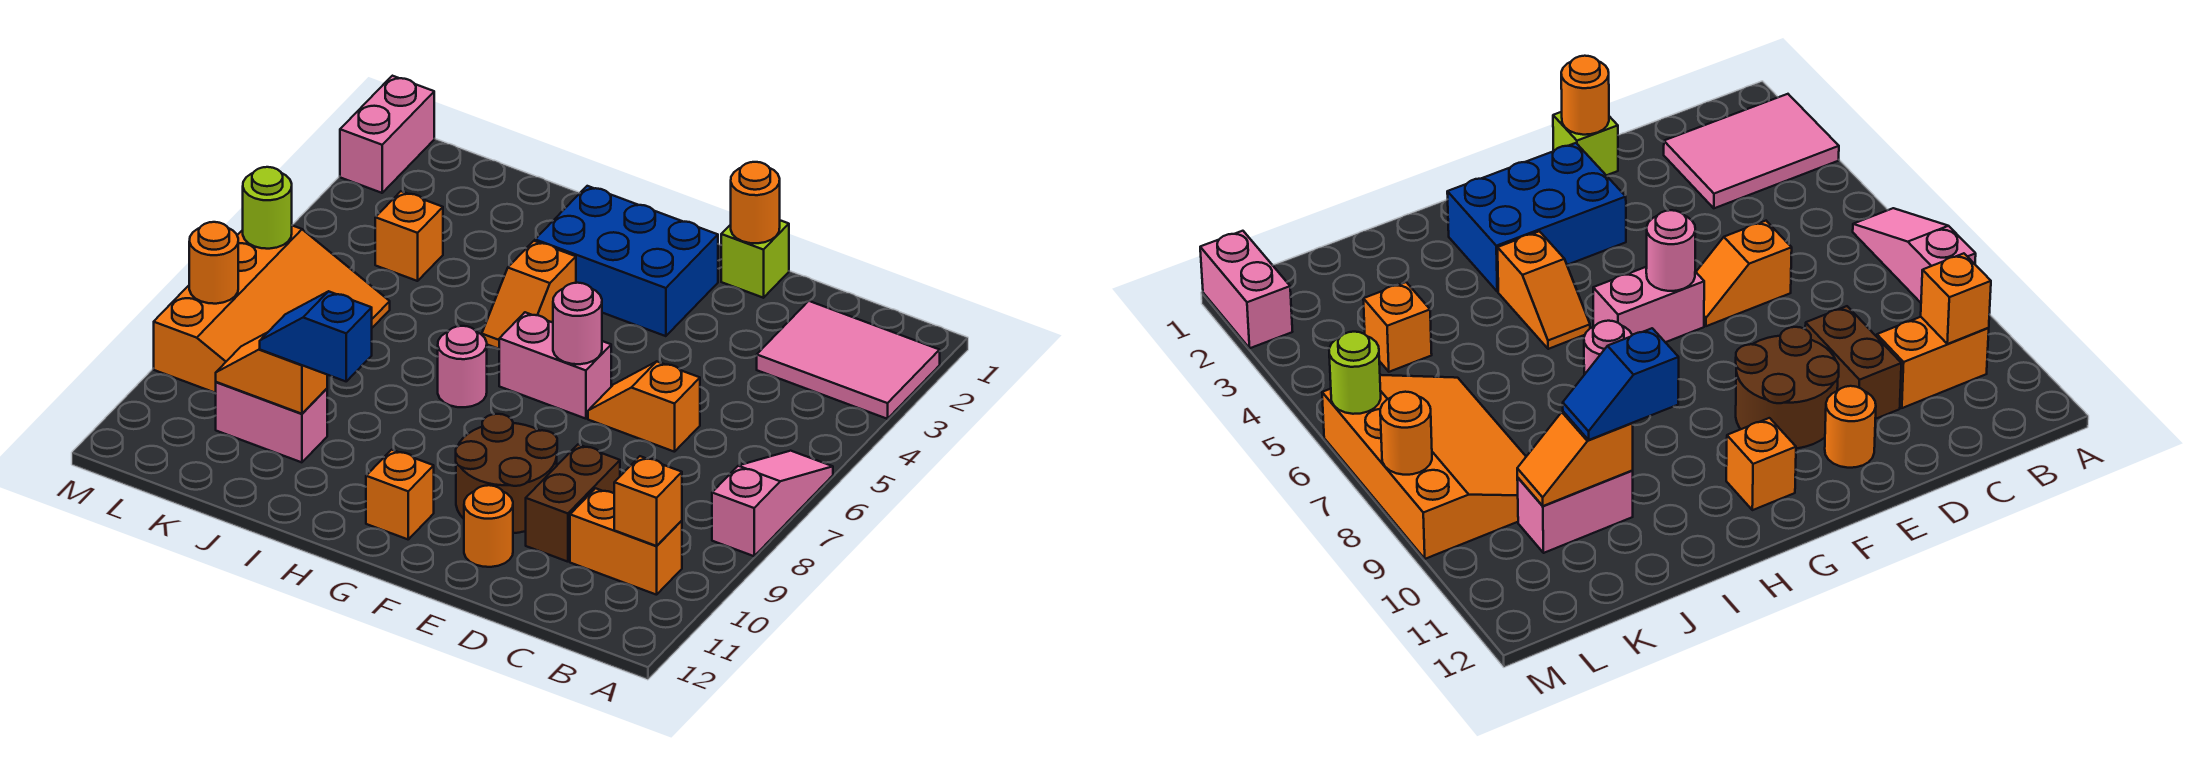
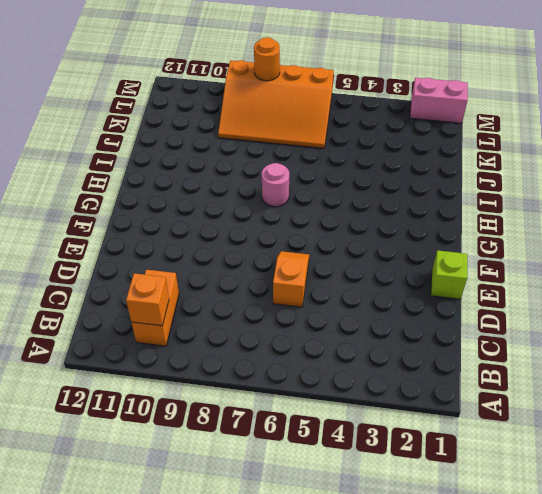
none -> pink 2x3 tile [757,301,940,419]
none -> pink 1x3 slope [712,451,833,556]
none -> brown 1x2 brick [526,444,620,562]

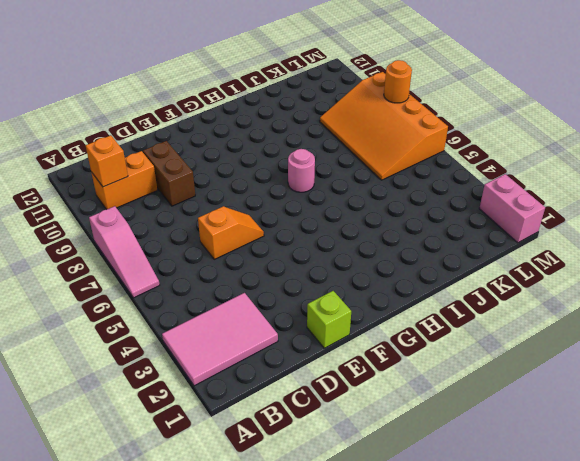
none -> brown 2x2 round brick [456,414,557,533]
none -> orange 1x1 round brick [464,485,513,567]
none -> blue 2x3 brick [535,186,718,336]

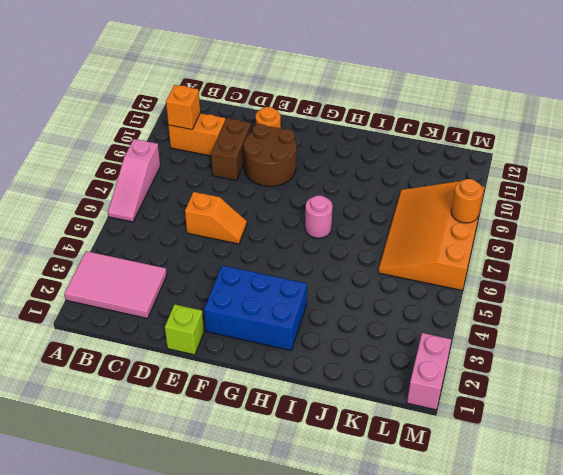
none -> pink 1x2 brick [499,312,611,419]
none -> orange 1x1 brick [366,450,434,539]
none -> orange 1x2 slope [482,241,576,349]

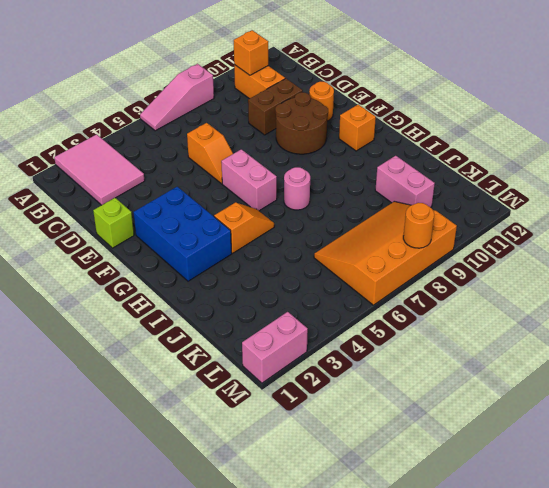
none -> orange 1x1 brick [375,191,443,281]
none -> orange 1x1 round brick [731,162,780,243]
none -> pink 1x1 round brick [553,283,602,364]

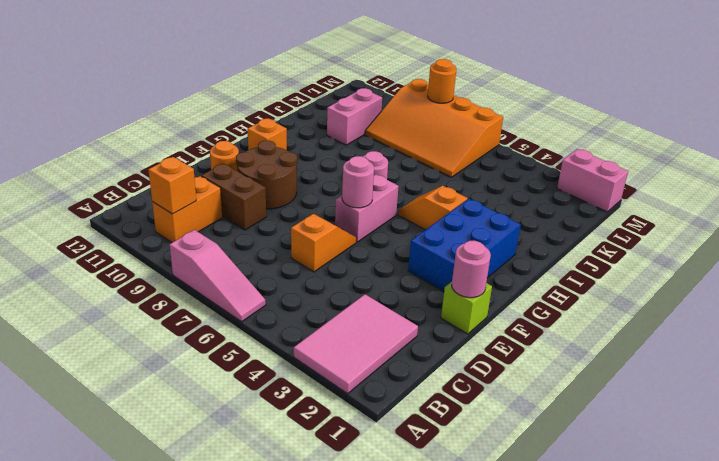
pink 1x1 round brick [452,241,491,298] -> orange 1x1 round brick [731,162,780,243]
none -> orange 1x1 brick [375,191,443,281]
none -> orange 1x2 slope [216,332,327,414]
none -> lime 1x1 round brick [243,167,292,249]

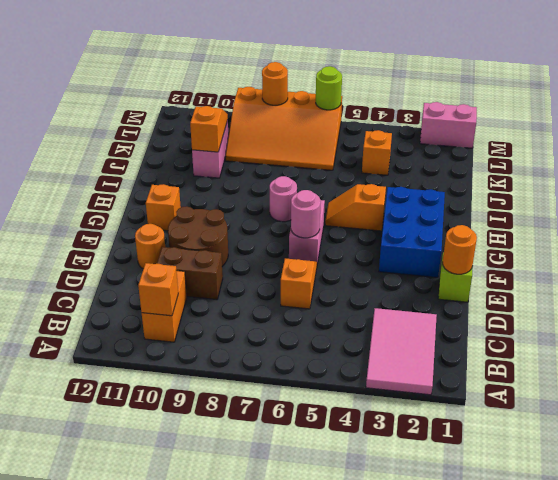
none -> pink 1x3 slope [712,451,833,556]
none -> blue 1x2 slope [260,291,372,381]

